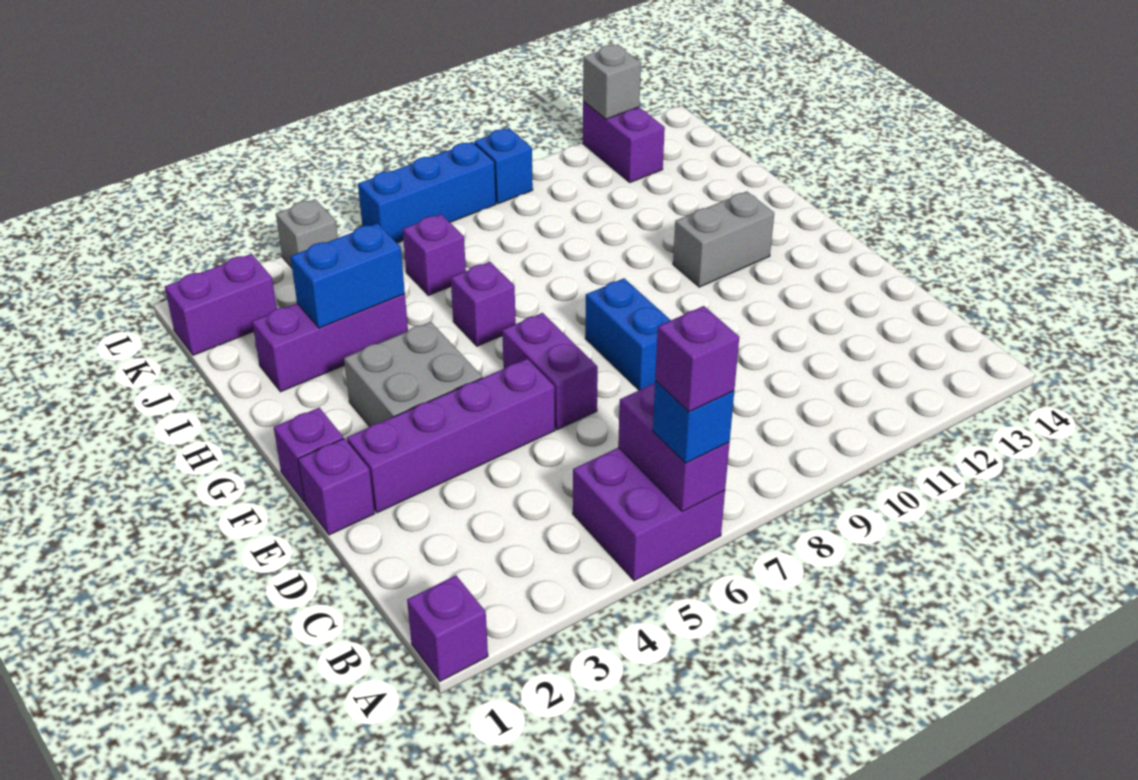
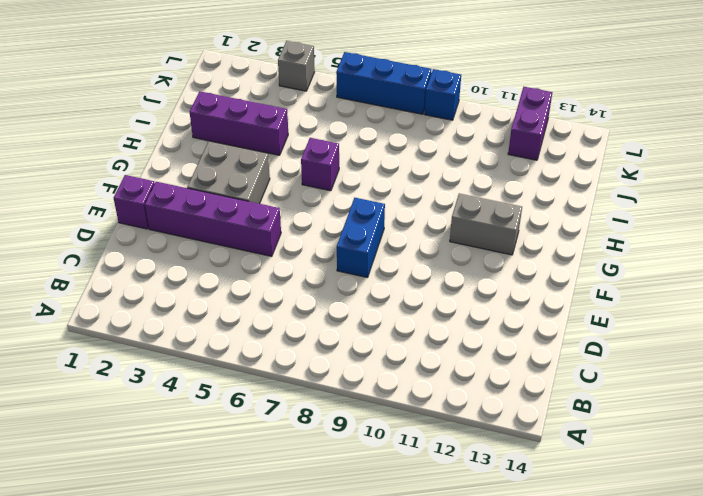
none -> purple 1x1 brick [407,576,488,681]
none -> purple 2x2 brick [573,447,725,581]
none -> purple 1x2 brick [502,313,598,430]

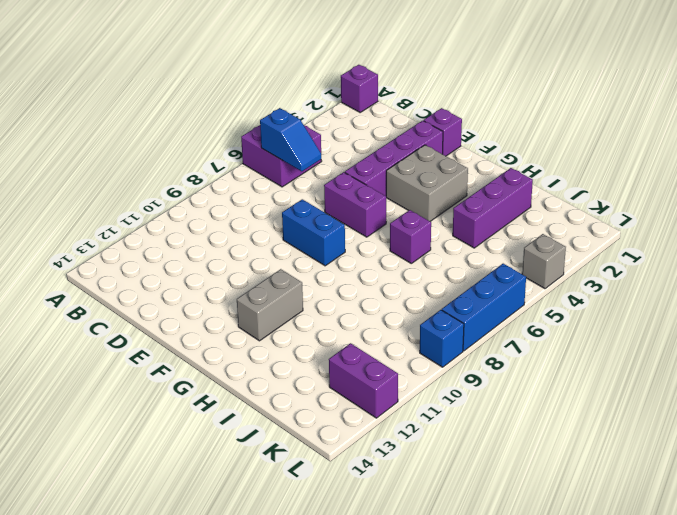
blue 1x2 slope [260,108,321,171] -> purple 1x2 brick [618,383,730,511]
none -> purple 1x1 brick [274,408,344,502]
none -> purple 1x1 brick [403,214,466,295]
none -> purple 1x2 brick [165,254,277,355]

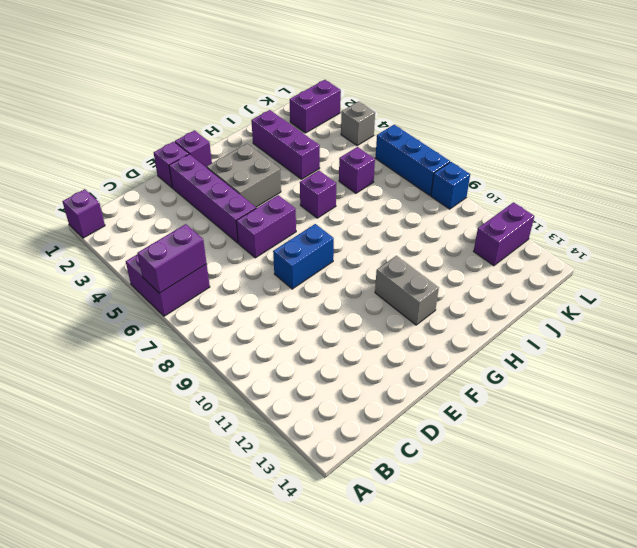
purple 1x2 brick [290,80,341,133] -> purple 1x2 brick turned to [165,254,277,355]
none -> blue 1x2 brick [290,223,405,328]
none -> grey 1x1 brick [583,45,641,119]
none -> blue 1x1 brick [653,380,734,463]

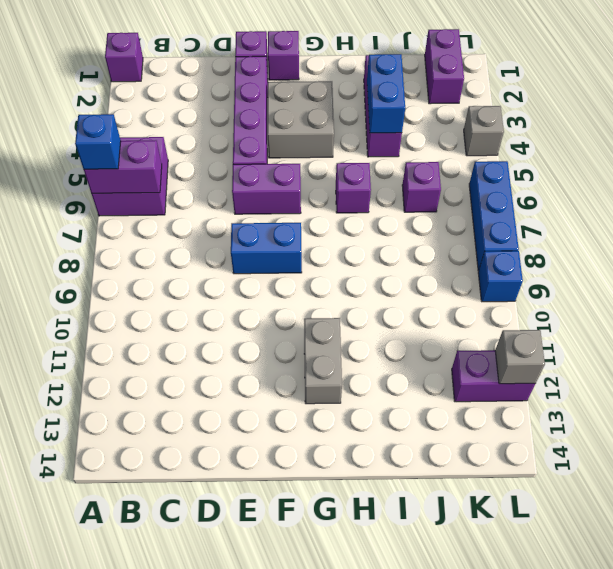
none -> purple 1x1 brick [655,306,739,412]

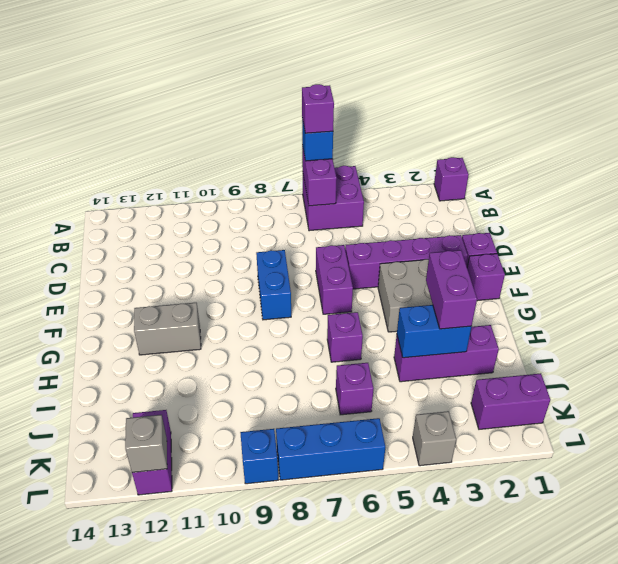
purple 1x2 brick [426,250,477,329] -> none

